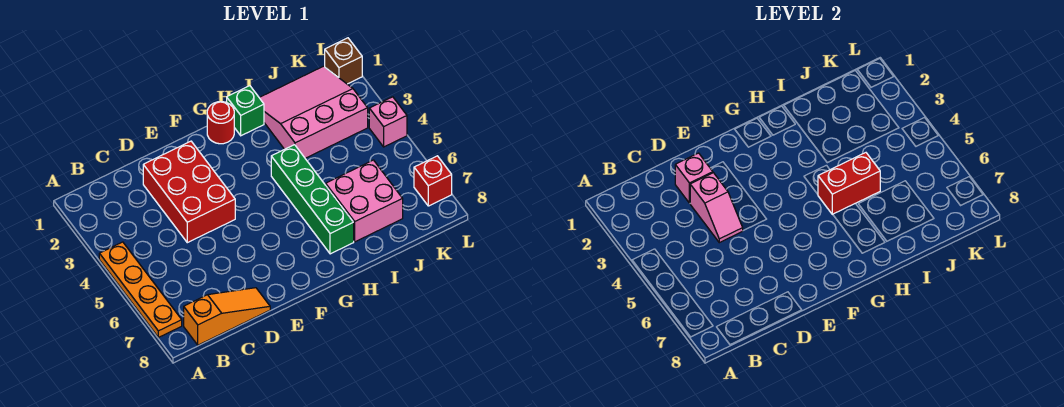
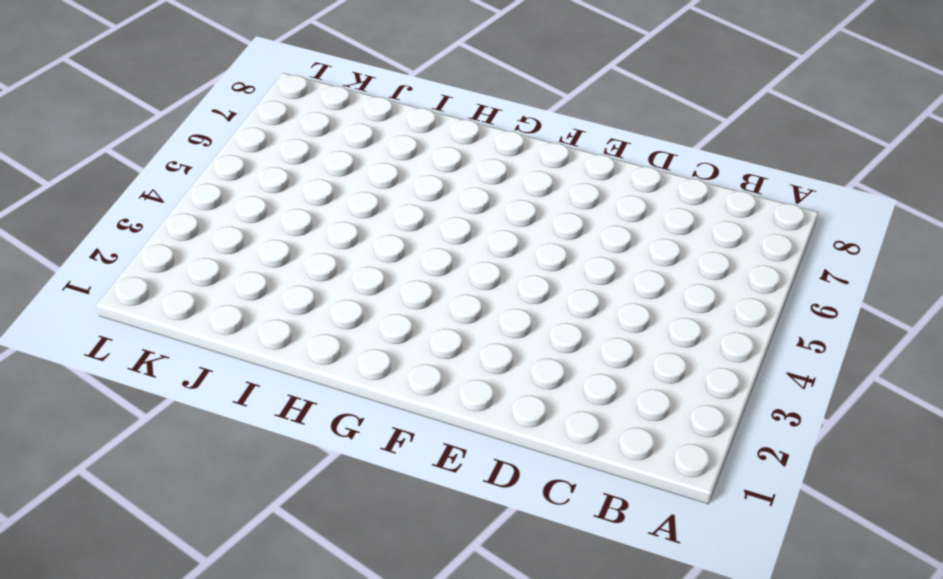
none -> orange 1x4 plate [99,242,182,337]
none -> orange 1x3 slope [184,288,270,345]
none -> red 2x3 brick [143,141,235,243]

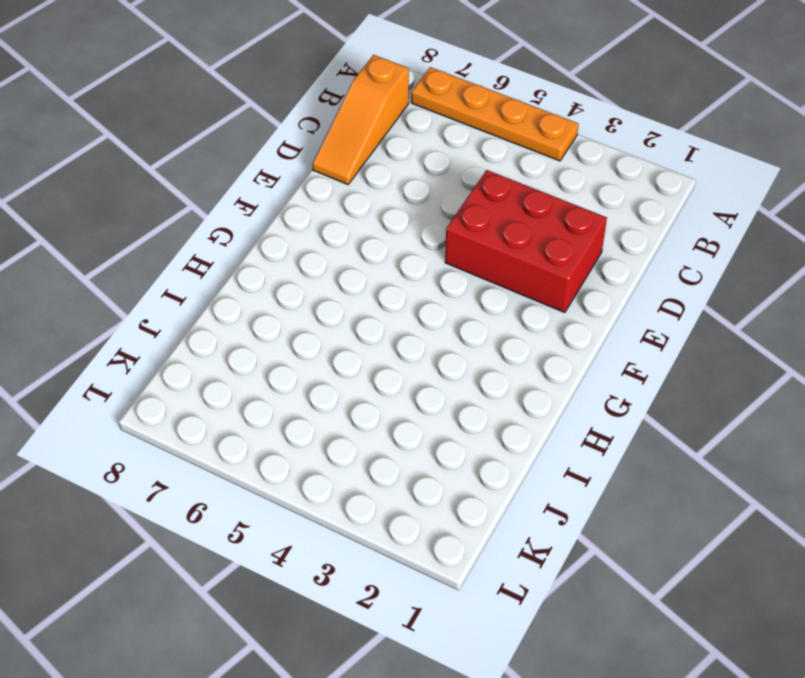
none -> red 1x1 round brick [207,102,234,144]
none -> green 1x1 brick [227,86,264,136]
none -> green 1x4 brick [271,145,354,254]

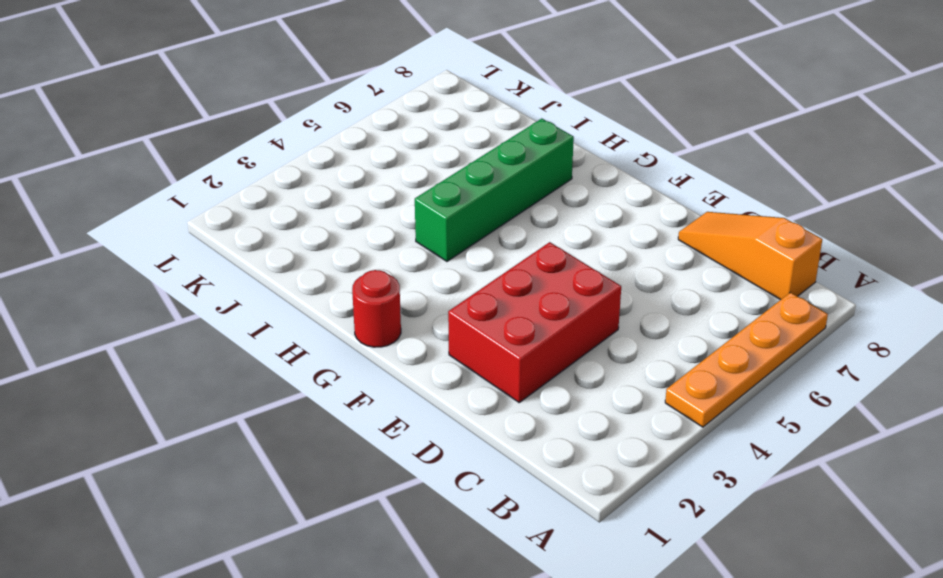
none -> green 1x1 brick [227,86,264,136]
none -> pink 3x3 slope [259,66,368,158]
none -> pink 2x2 brick [326,160,403,242]

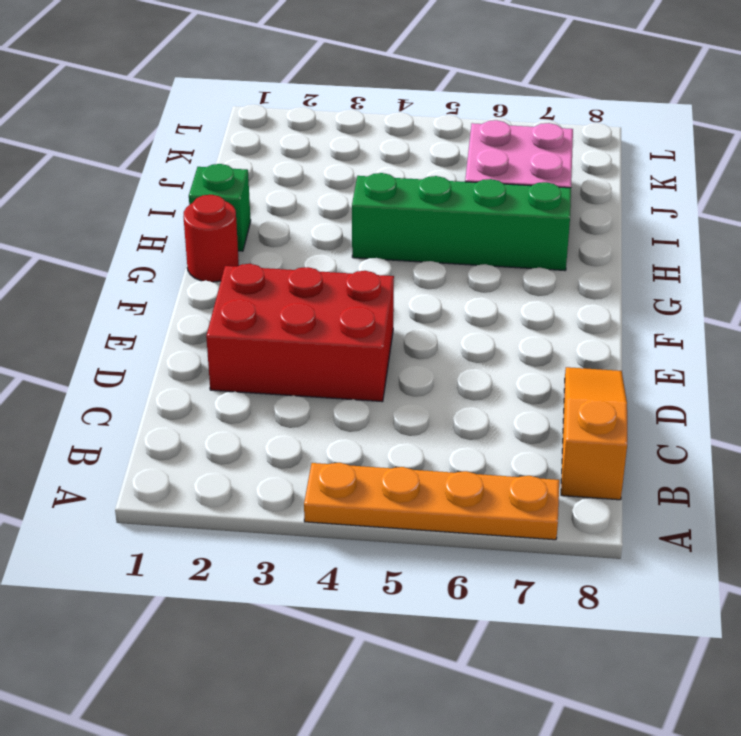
none -> pink 3x3 slope [259,66,368,158]
none -> brown 1x1 brick [325,38,362,84]
none -> pink 1x1 brick [369,97,407,147]

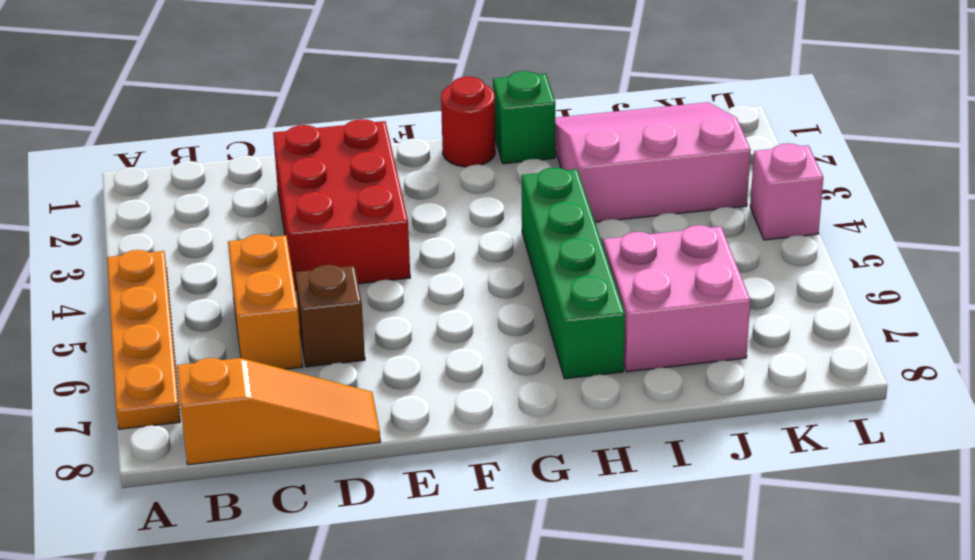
orange 1x2 brick [228,234,303,369] -> none
brown 1x1 brick [295,265,365,367] -> brown 1x1 brick moved to [325,38,362,84]
none -> red 1x1 brick [414,156,452,206]
none -> pink 1x1 brick [675,153,713,203]
none -> pink 1x2 slope [690,173,743,243]

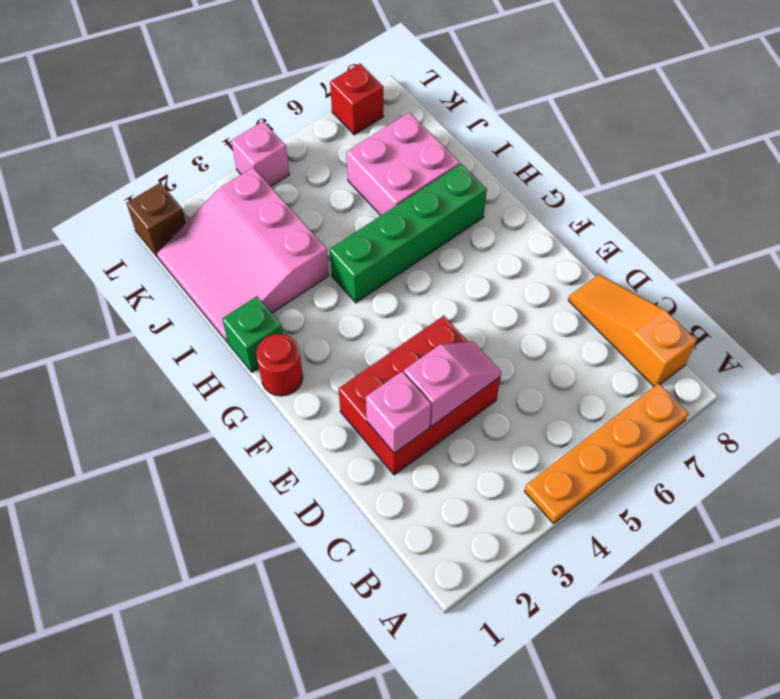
none -> red 1x2 brick [818,153,880,214]

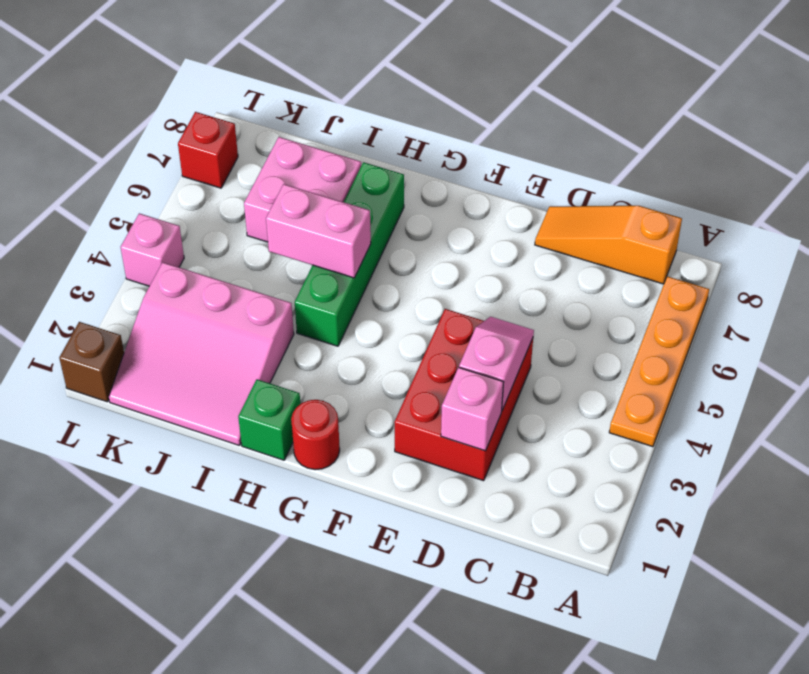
pink 1x2 brick [266,184,371,278] -> red 1x2 brick [818,153,880,214]

